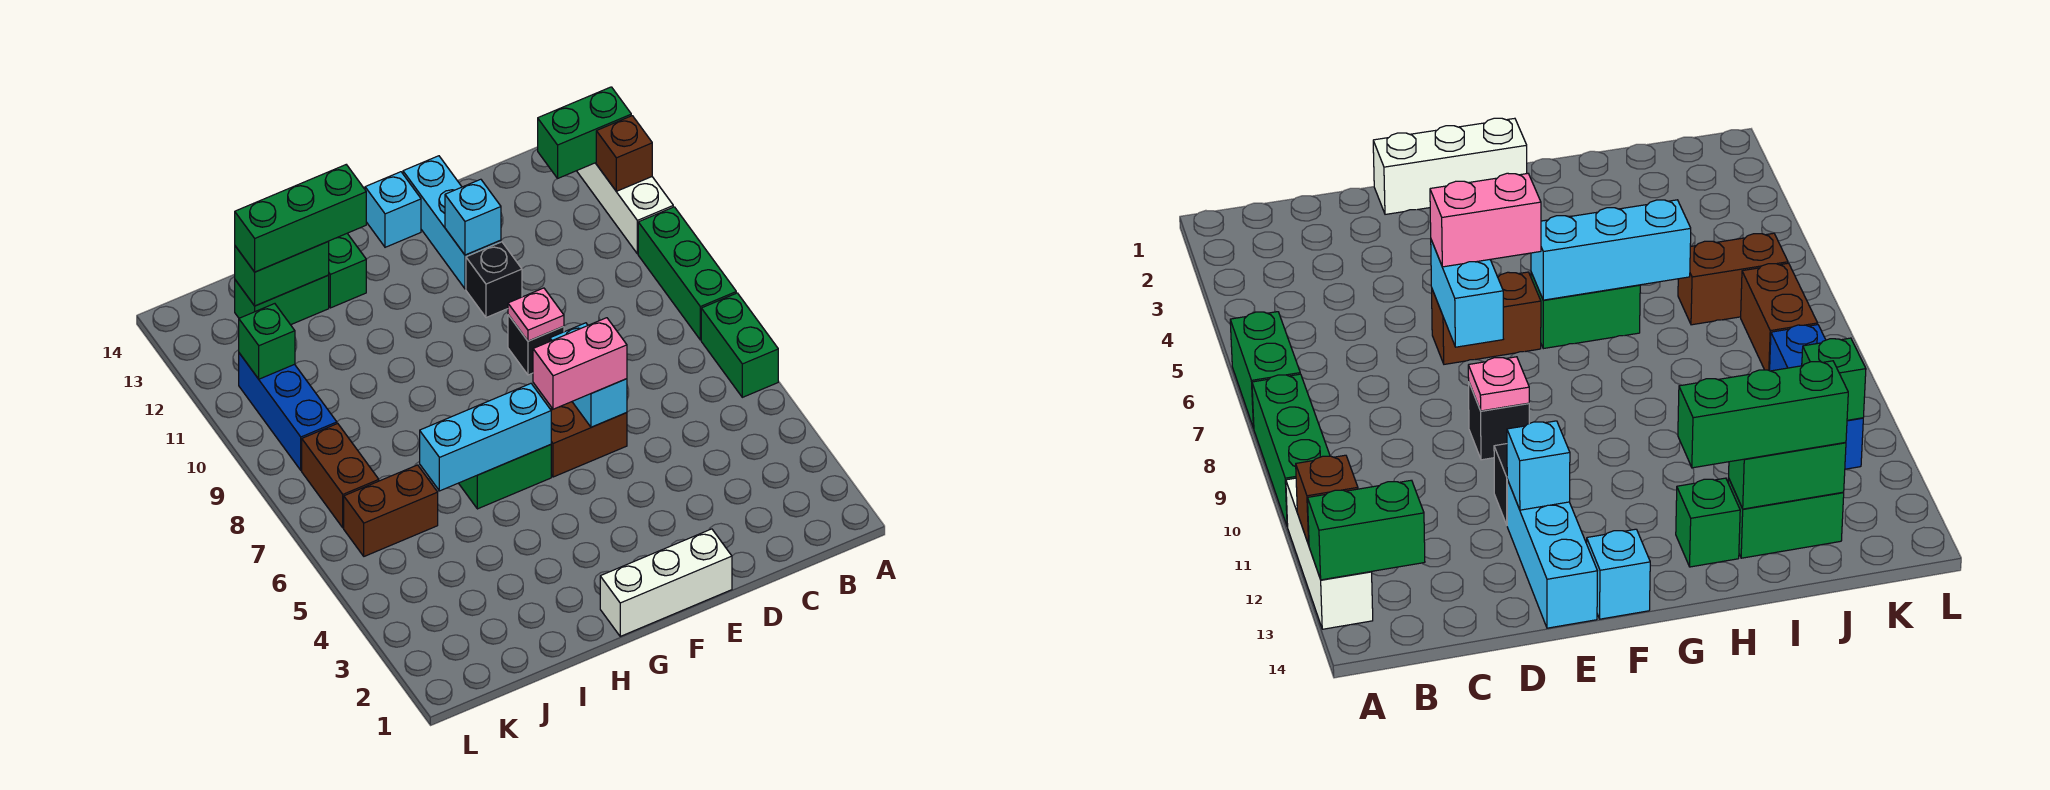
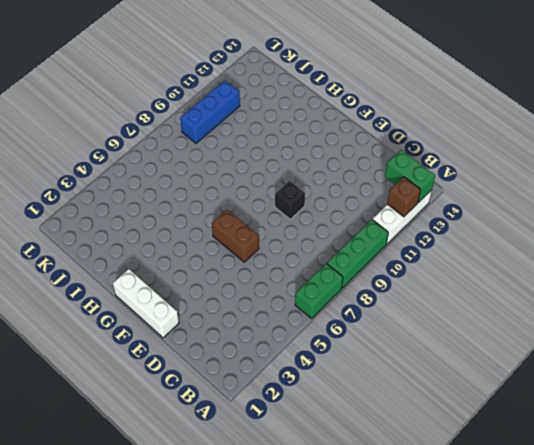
none -> black 1x1 brick [466,242,522,318]
none -> cyan 1x3 brick [403,156,501,289]
none -> cyan 1x1 brick [365,172,421,247]

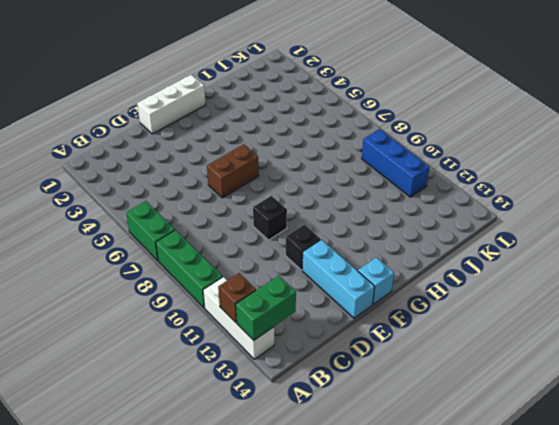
none -> green 1x2 brick [459,445,551,509]
none -> green 1x1 brick [328,234,366,308]
none -> green 1x2 brick [235,276,329,325]

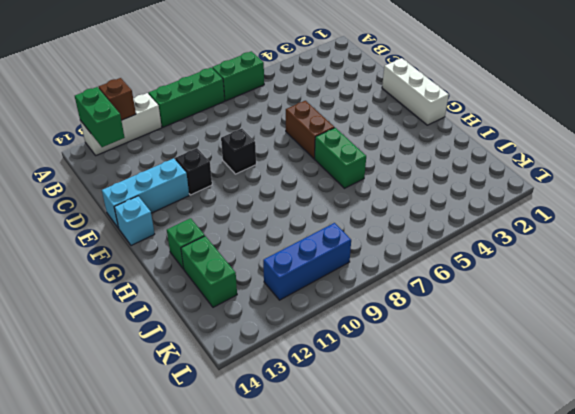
none -> brown 1x2 brick [344,465,438,556]
none -> brown 1x2 brick [302,424,379,528]
none -> cyan 1x2 brick [550,323,627,427]

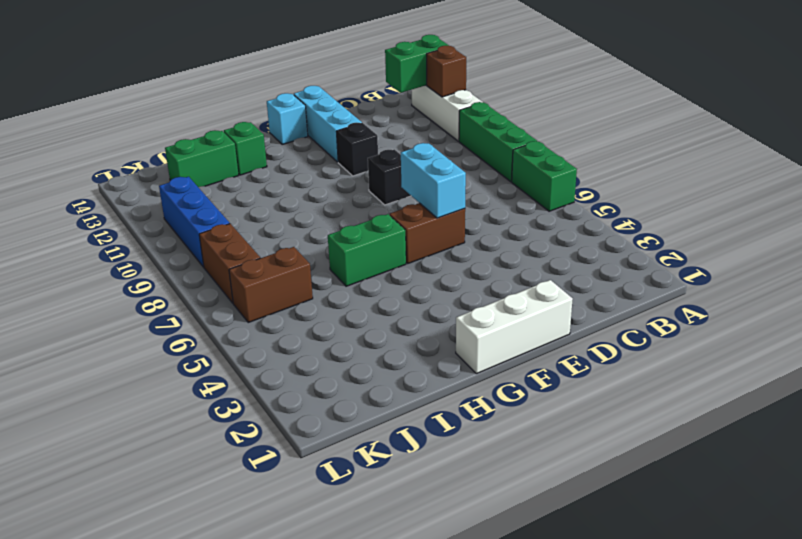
none -> pink 1x1 plate [508,288,564,341]
none -> cyan 1x1 brick [445,179,501,255]
none -> cyan 1x3 brick [420,384,551,491]

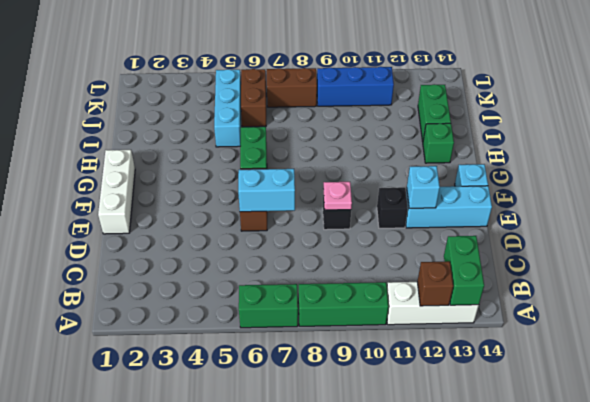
cyan 1x3 brick [214,69,241,147] -> cyan 1x3 brick moved to [420,384,551,491]
none -> green 1x2 brick [235,241,329,306]
none -> green 1x1 brick [239,304,295,379]
none -> pink 1x2 brick [533,318,627,409]

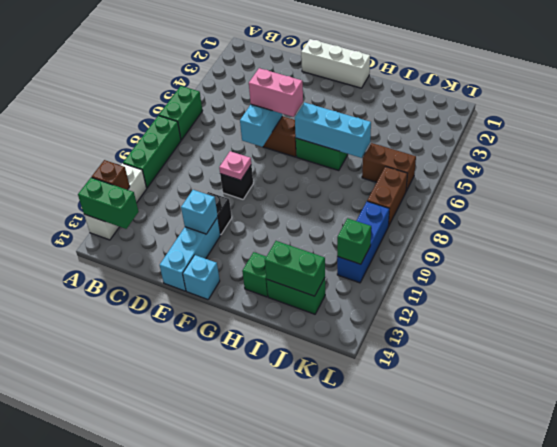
none -> green 1x3 brick [235,165,366,272]

